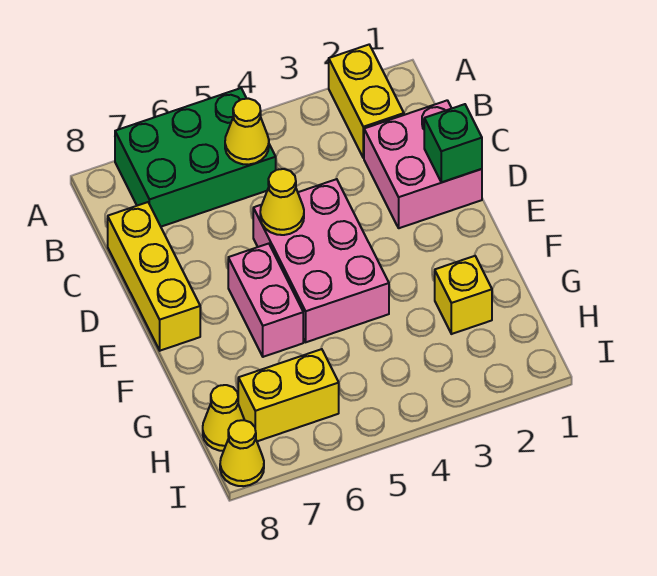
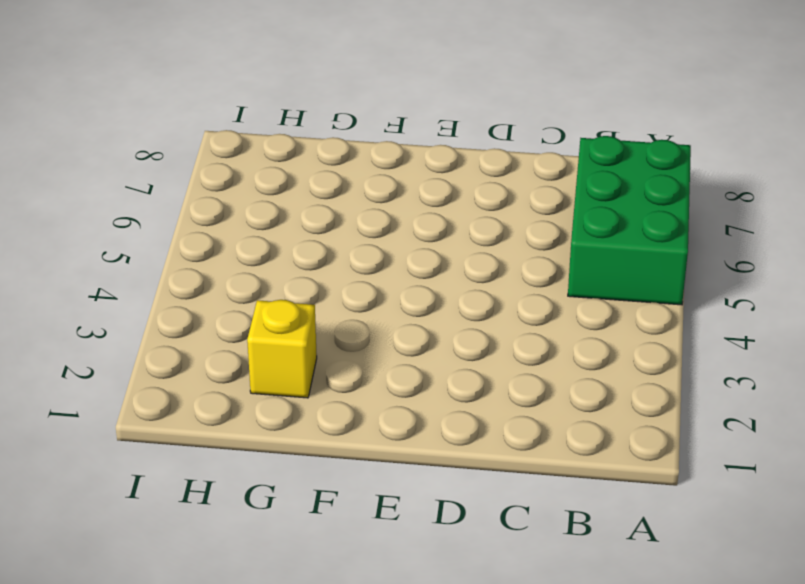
none -> yellow 1x2 brick [329,45,404,158]
none -> pink 2x2 brick [364,100,482,228]
none -> yellow 1x3 brick [108,202,200,351]

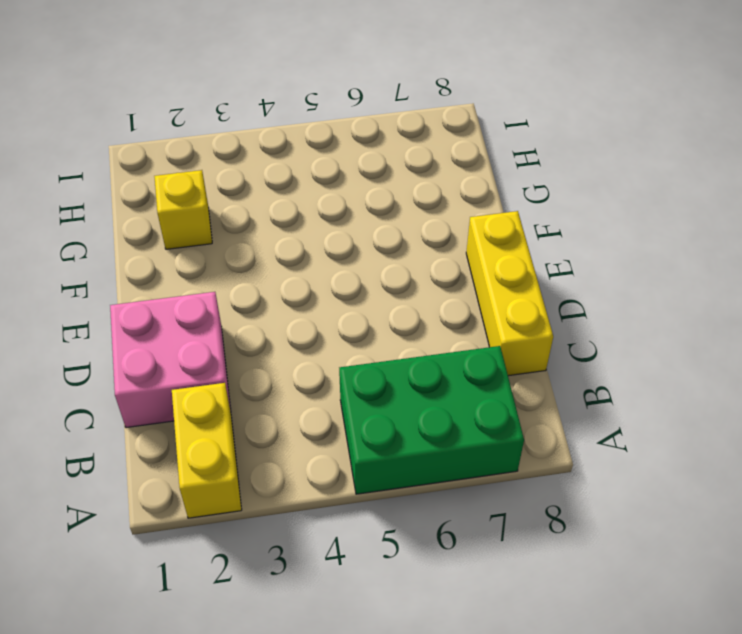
none -> pink 2x3 brick [253,179,389,342]
none -> pink 1x2 brick [228,244,303,357]
none -> yellow 1x2 brick [238,349,339,441]

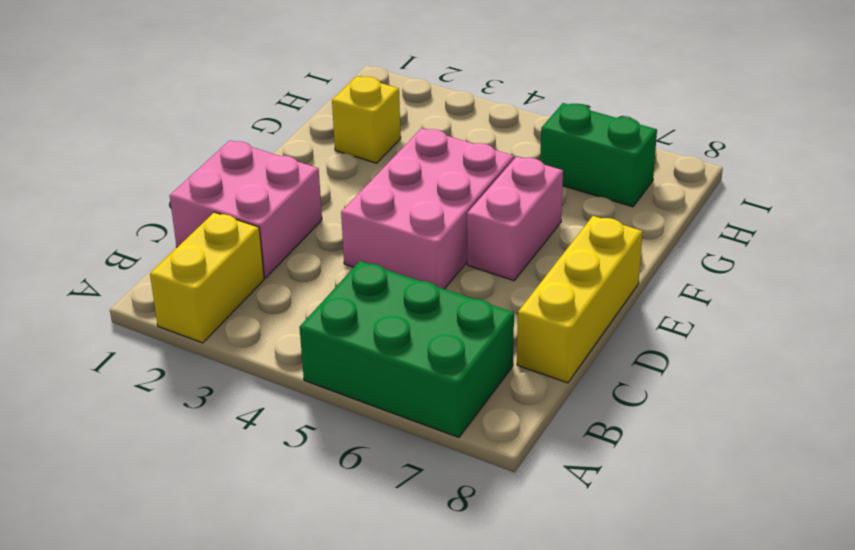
green 1x2 brick [540,103,657,207] -> yellow 1x2 brick [238,349,339,441]
none -> yellow 1x1 cone [203,385,244,451]
none -> yellow 1x1 cone [220,420,264,486]
none -> yellow 1x1 cone [225,99,269,165]

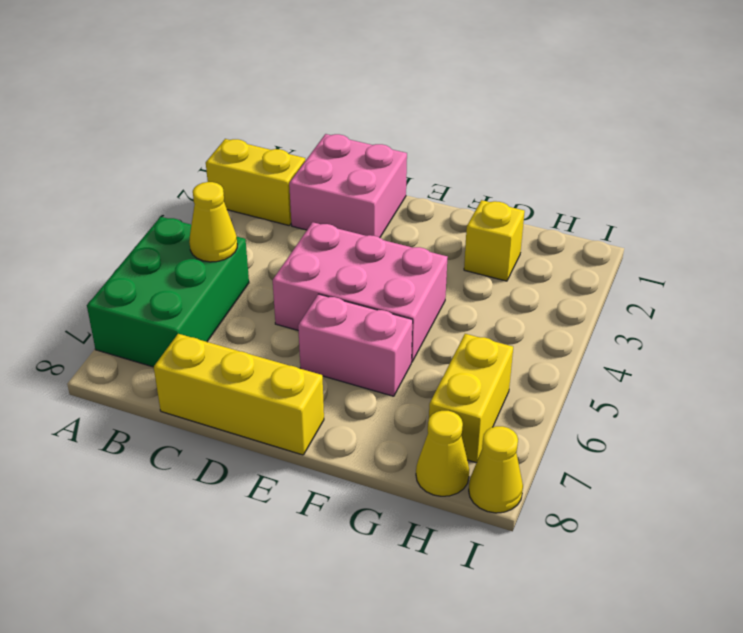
none -> green 1x1 brick [424,104,482,182]
none -> yellow 1x1 cone [260,169,304,235]

